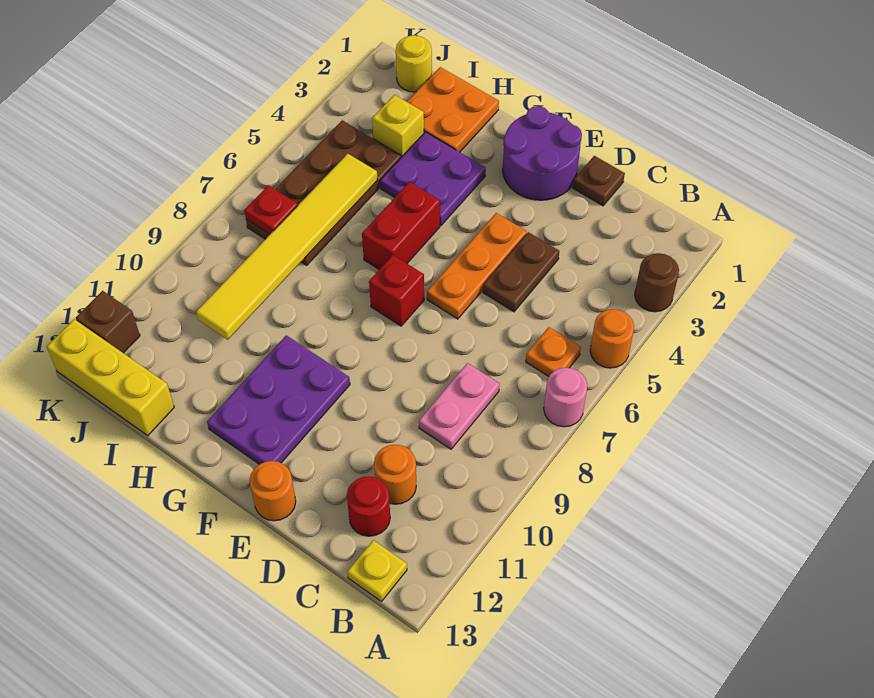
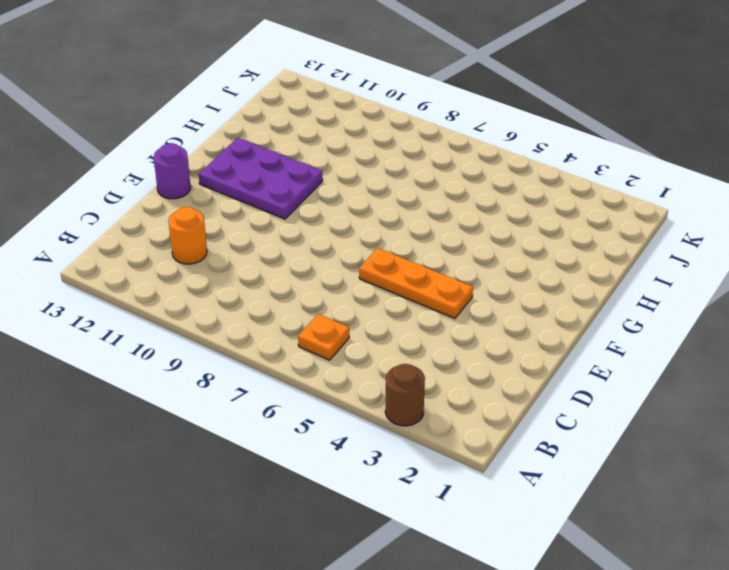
purple 1x1 round brick [154,143,191,199] -> orange 1x1 round brick [250,461,296,521]
none -> orange 1x1 round brick [590,309,634,368]
none -> pink 1x1 round brick [544,367,587,427]
none -> yellow 1x1 plate [347,540,407,601]

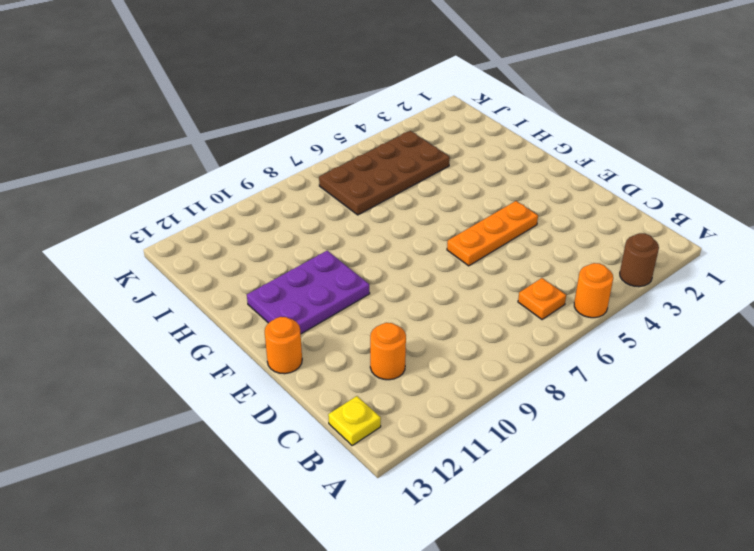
none -> pink 1x1 round brick [544,367,587,427]
none -> pink 1x2 plate [419,363,500,449]
none -> red 1x1 round brick [347,476,390,536]

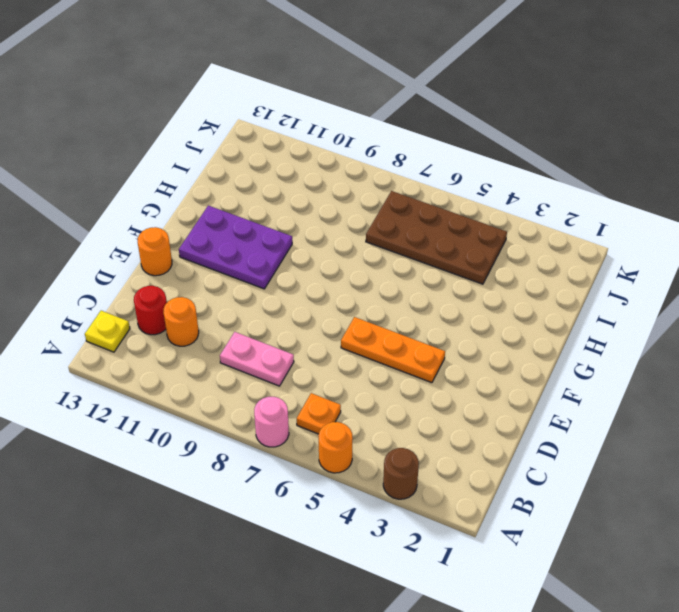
none -> brown 1x1 plate [573,156,625,206]
none -> brown 1x2 plate [483,232,559,312]
none -> purple 2x2 round brick [503,106,582,200]

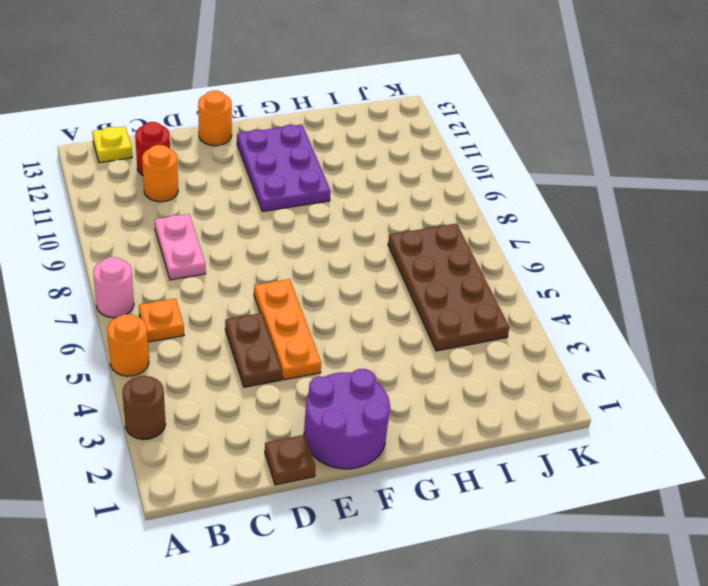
none -> red 1x1 brick [369,255,424,326]
none -> purple 2x2 plate [380,132,486,226]
none -> red 1x2 brick [362,182,440,270]

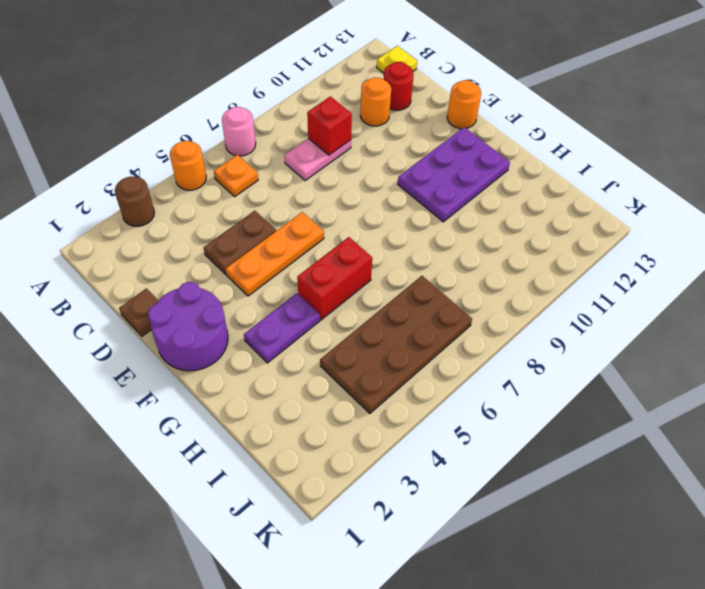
red 1x1 brick [307,96,352,155] -> red 1x1 brick moved to [369,255,424,326]
purple 1x2 plate [244,293,320,363] -> purple 2x2 plate [380,132,486,226]
none -> orange 2x2 plate [407,67,499,152]
none -> yellow 1x1 brick [372,95,424,157]
none -> yellow 1x3 brick [47,319,174,436]

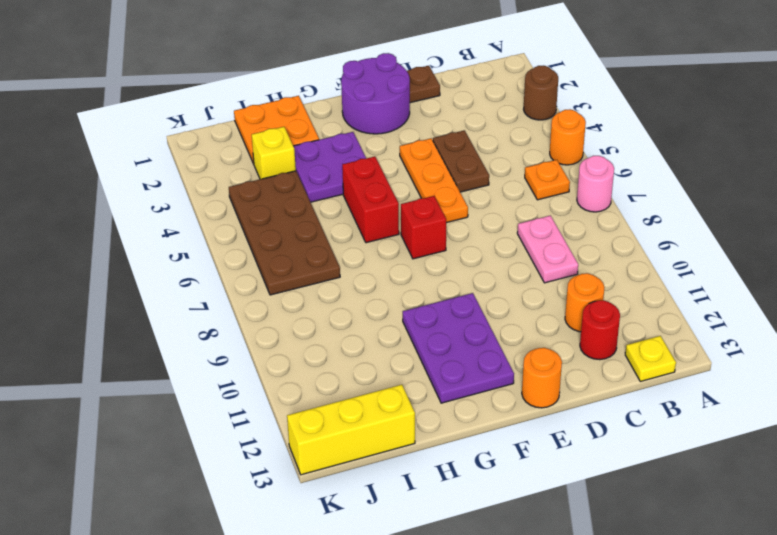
none -> yellow 1x1 round brick [396,35,432,92]
none -> brown 1x1 brick [76,291,140,353]
none -> yellow 1x6 tile [196,154,377,340]

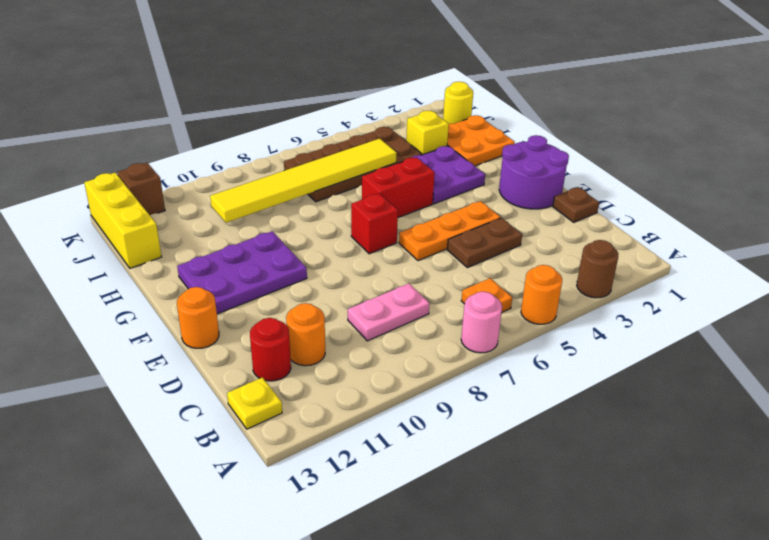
none -> red 1x1 plate [244,185,298,234]

